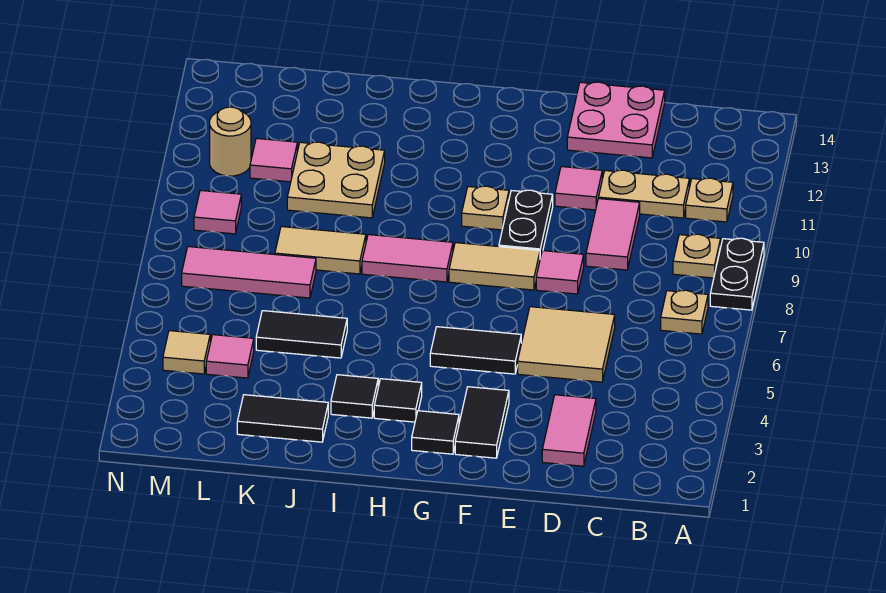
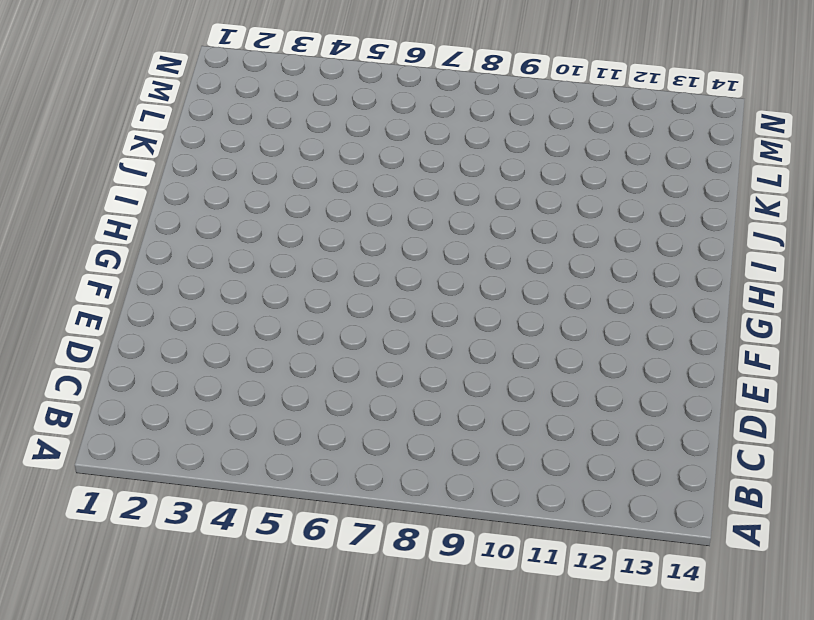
none -> black 1x2 plate [710,238,764,310]
none -> tan 1x1 plate [661,290,708,334]
none -> tan 1x1 plate [673,234,721,278]
none -> tan 1x1 plate [686,178,733,222]

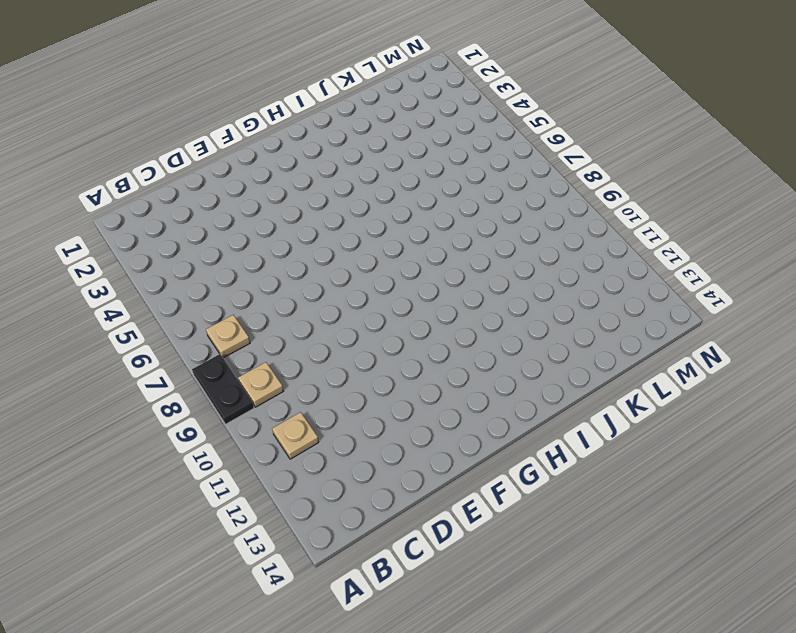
none -> tan 1x2 plate [599,170,689,218]
none -> pink 1x2 tile [542,395,596,466]
none -> tan 2x2 tile [518,307,615,382]
none -> pink 1x2 tile [586,199,640,270]

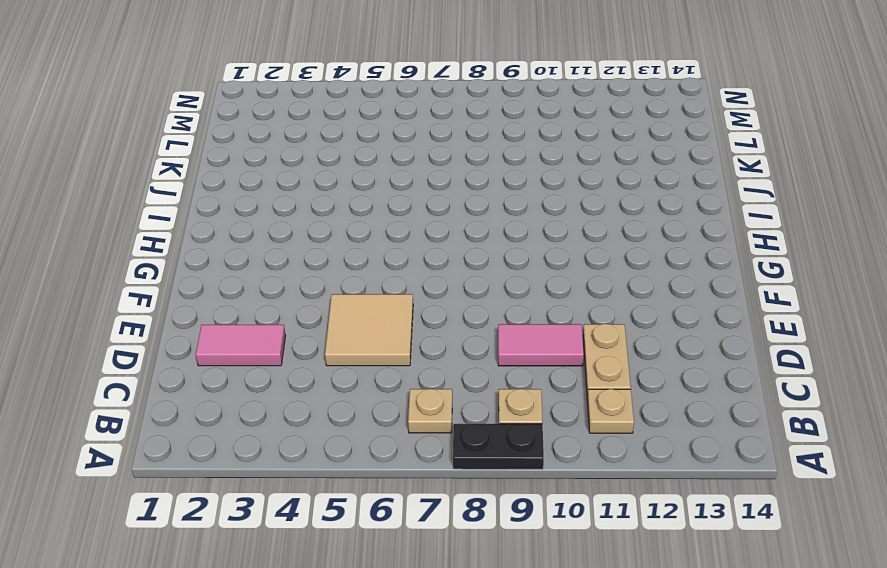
none -> pink 2x2 plate [567,82,665,158]
none -> pink 1x1 tile [536,251,584,294]
none -> pink 1x1 tile [555,167,602,210]
none -> black 1x2 tile [455,387,509,458]

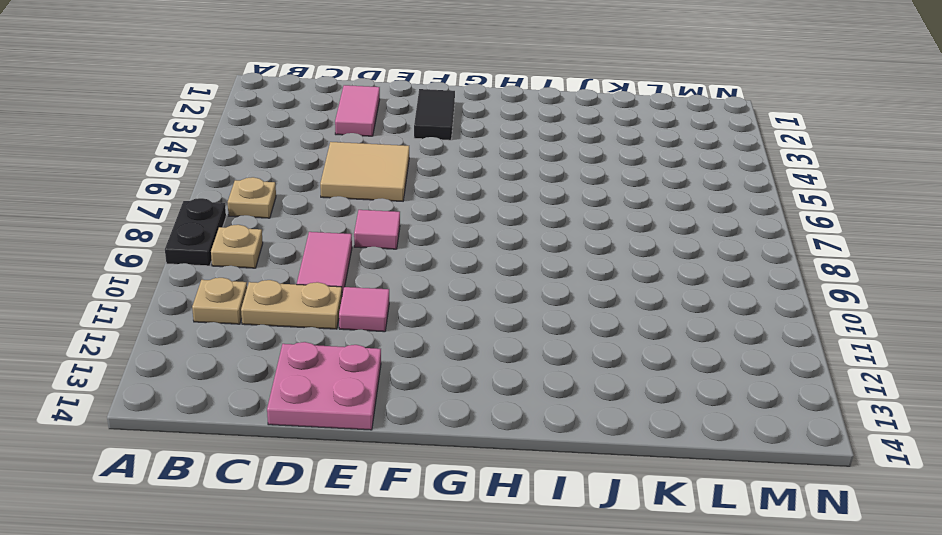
none -> black 1x2 tile [430,327,521,374]
none -> tan 1x2 tile [449,243,540,290]
none -> black 1x2 plate [499,190,553,258]
none -> black 1x1 tile [412,411,459,454]

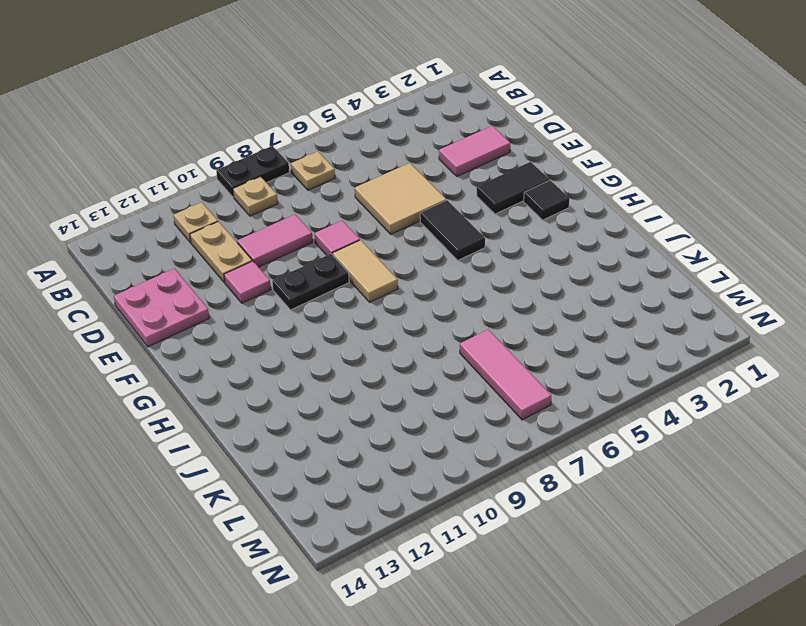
none -> tan 1x1 plate [462,186,509,230]
none -> black 1x1 tile [374,379,422,422]
none -> pink 1x2 tile [362,235,453,282]
none -> black 1x1 tile [331,375,378,418]

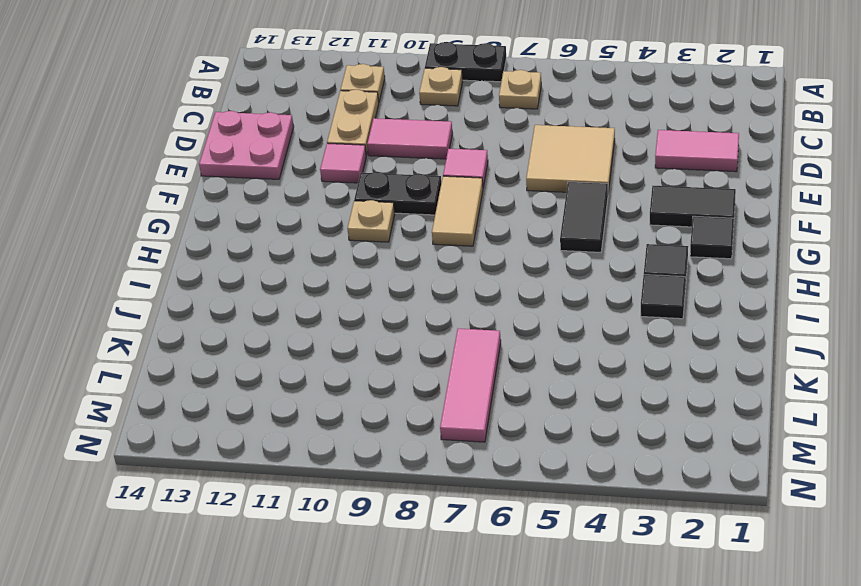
none -> pink 1x2 tile [362,235,453,282]
none -> black 1x2 tile [237,395,328,442]
none -> black 1x2 tile [256,311,347,358]
none -> tan 1x2 tile [275,227,366,274]

